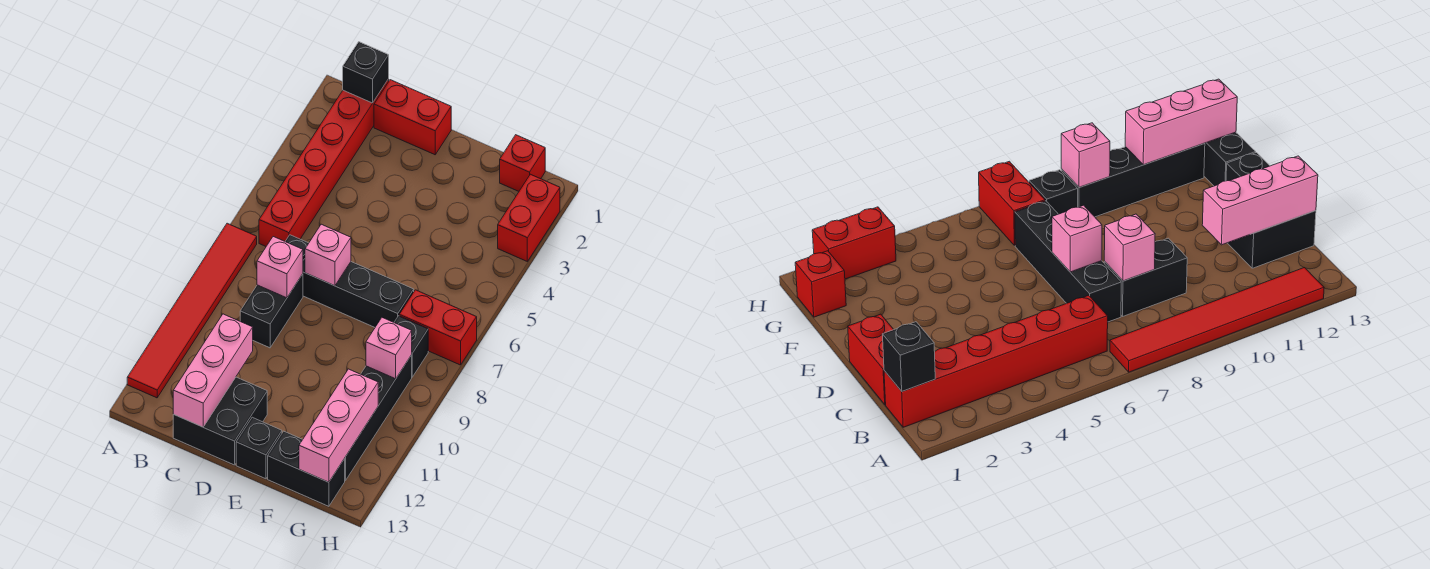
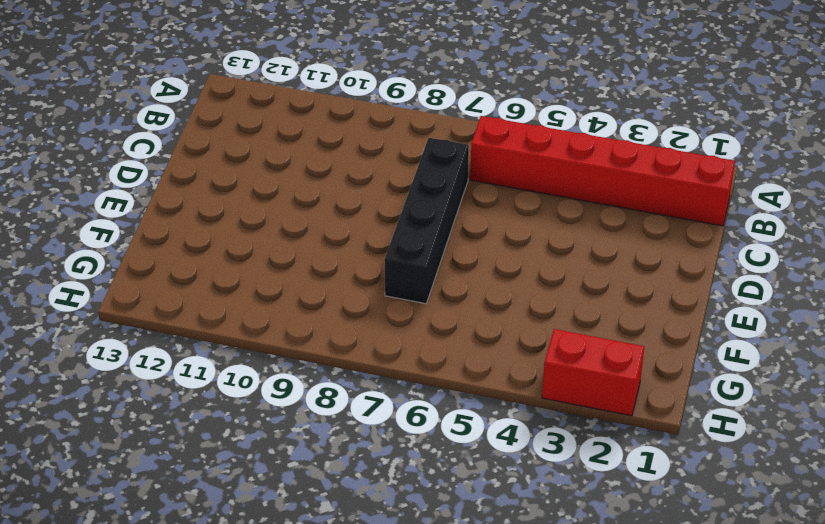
none -> red 1x6 tile [127,223,257,398]
none -> red 1x2 brick [374,80,451,155]
none -> black 1x2 brick [240,274,303,348]

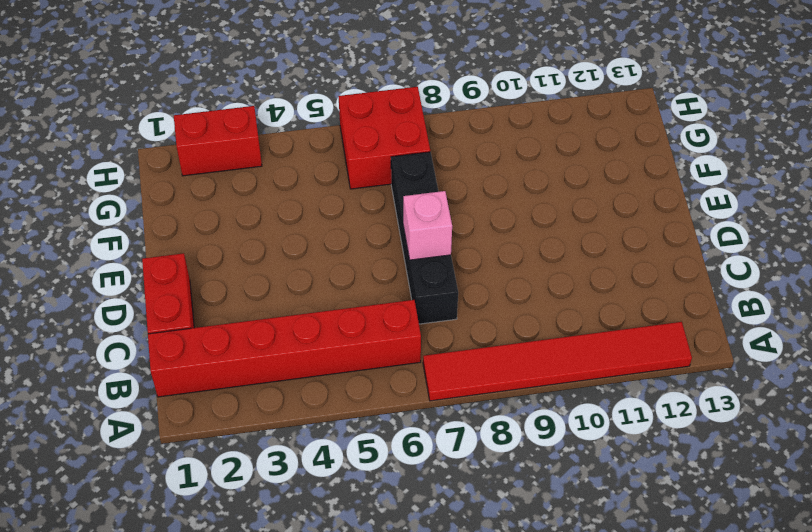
red 2x2 brick [338,87,430,189] -> red 1x2 brick [399,290,477,365]
none -> black 1x2 brick [240,274,303,348]
none -> black 2x2 brick [173,377,267,465]
none -> black 1x1 brick [236,417,282,479]

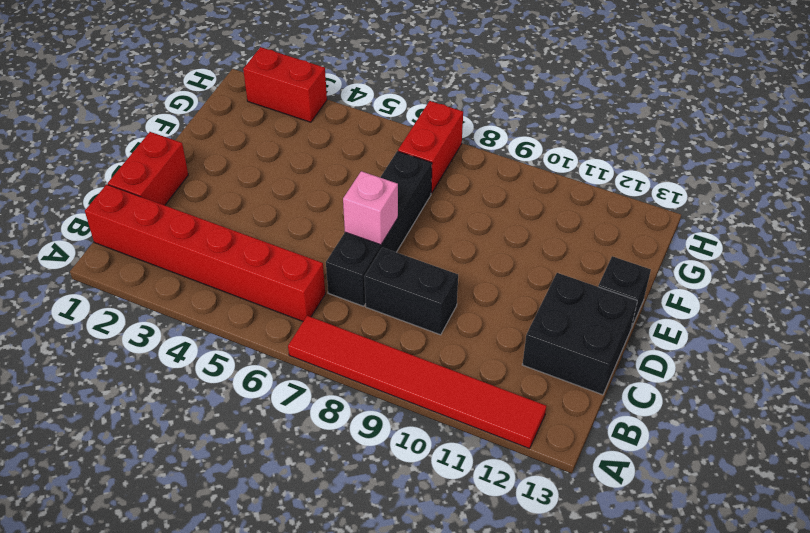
none -> black 1x2 brick [268,431,345,506]
none -> red 1x1 brick [500,135,545,191]
none -> black 1x1 brick [394,316,428,377]

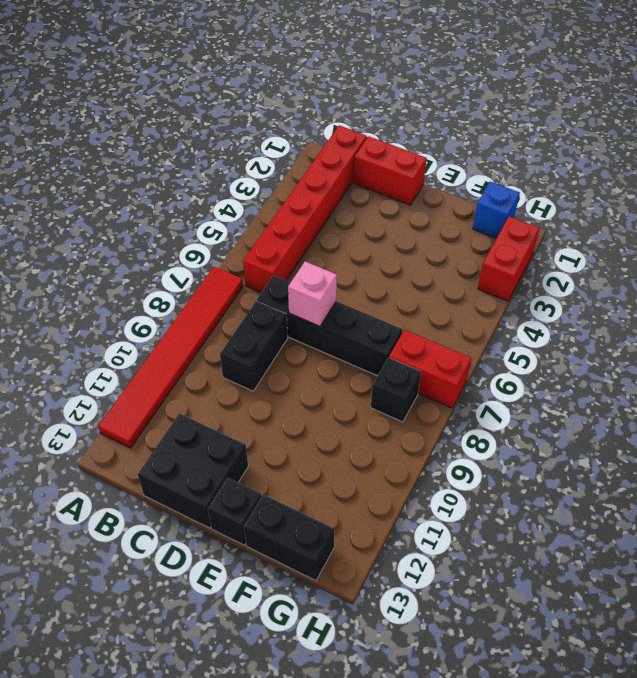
blue 1x1 brick [473,182,520,238] -> red 1x1 brick [500,135,545,191]
none -> black 1x4 brick [344,355,412,480]
none -> black 1x1 brick [343,42,389,103]
none -> pink 1x1 brick [257,237,303,298]

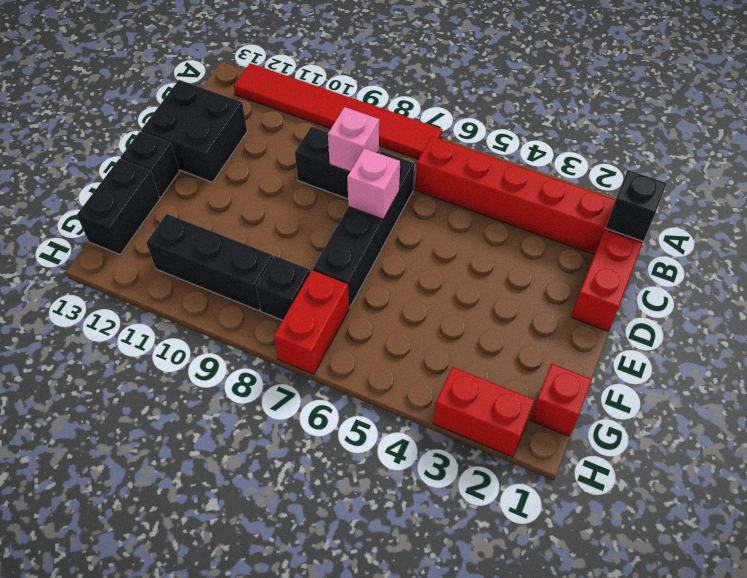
black 1x3 brick [146,214,273,311] -> black 1x4 brick [344,355,412,480]
none -> pink 1x3 brick [173,314,253,427]
none -> pink 1x1 brick [366,318,412,379]
none -> pink 1x3 brick [299,369,378,482]

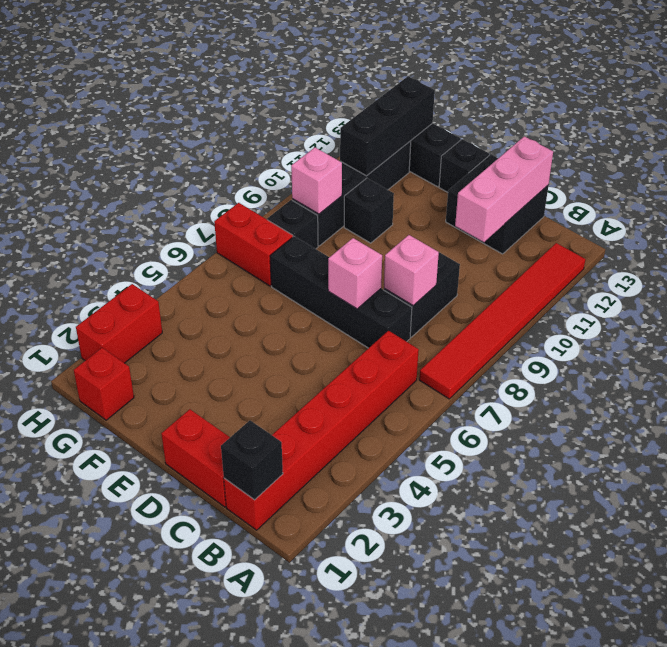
black 1x1 brick [344,178,394,243] -> none
black 1x3 brick [340,76,435,176] -> pink 1x3 brick [299,369,378,482]

